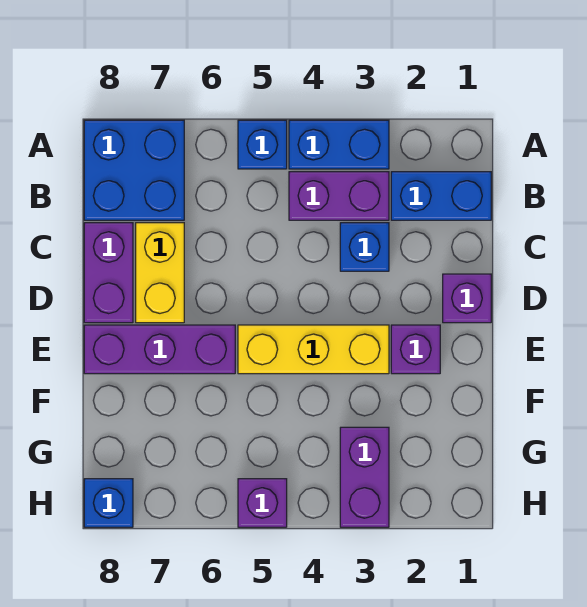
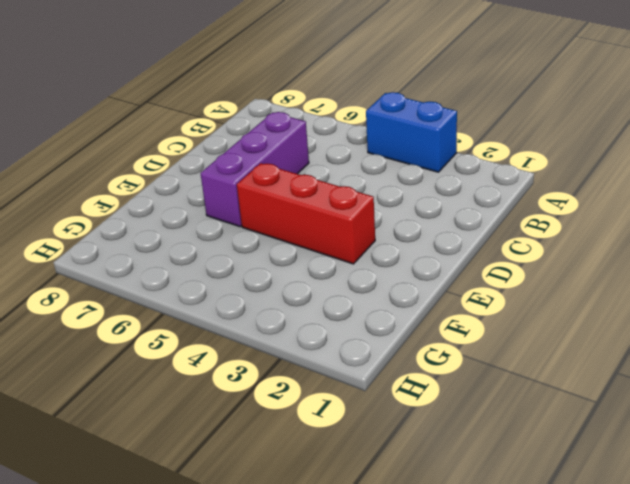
purple 1x3 brick [201,112,309,227] -> purple 1x3 brick turned to [84,325,235,374]
red 1x3 brick [237,163,375,264] -> yellow 1x3 brick [238,325,389,374]
none -> blue 1x1 brick [238,120,287,169]
none -> blue 2x2 brick [84,120,184,220]
none -> blue 1x2 brick [391,172,491,220]

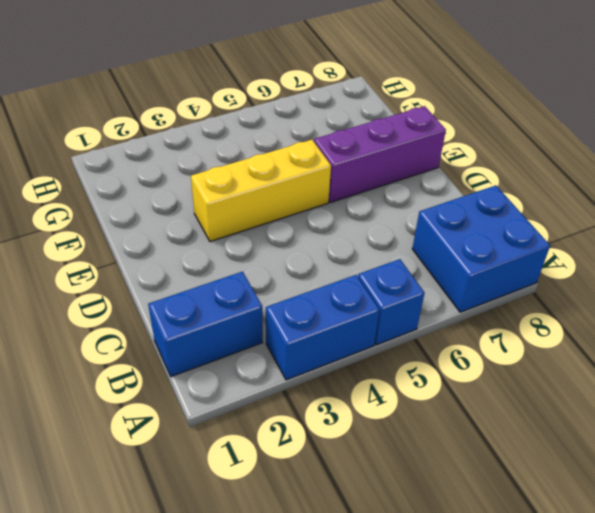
none -> purple 1x2 brick [289,172,389,220]
none -> blue 1x1 brick [340,223,389,271]
none -> yellow 1x2 brick [136,223,184,323]

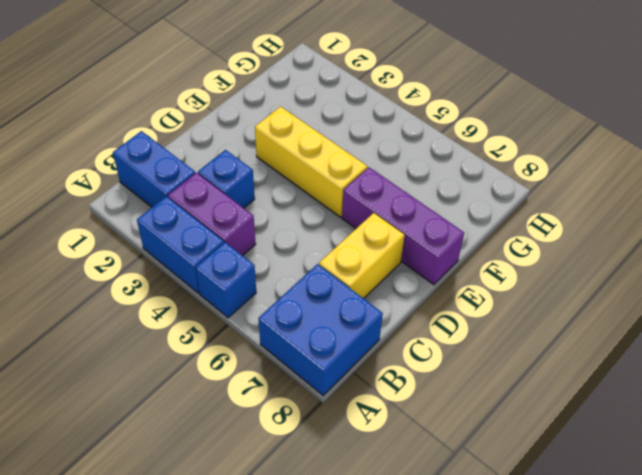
none -> purple 1x2 brick [84,223,133,323]
none -> purple 1x1 brick [443,274,491,323]
none -> purple 1x1 brick [391,325,440,374]

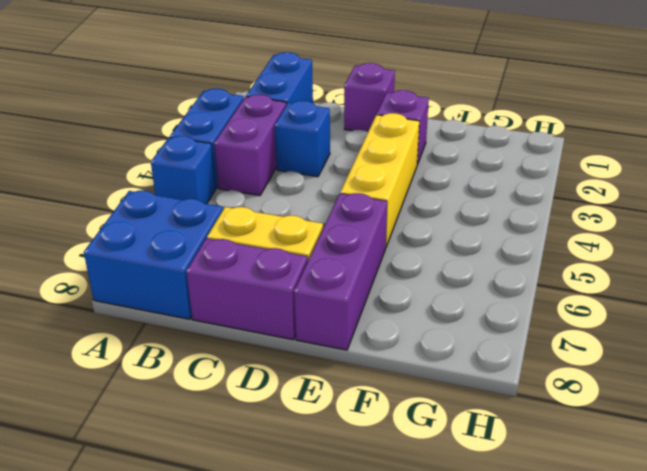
none -> purple 1x2 brick [340,427,389,527]
none -> purple 1x1 brick [238,479,287,527]
none -> blue 1x1 brick [84,479,133,527]

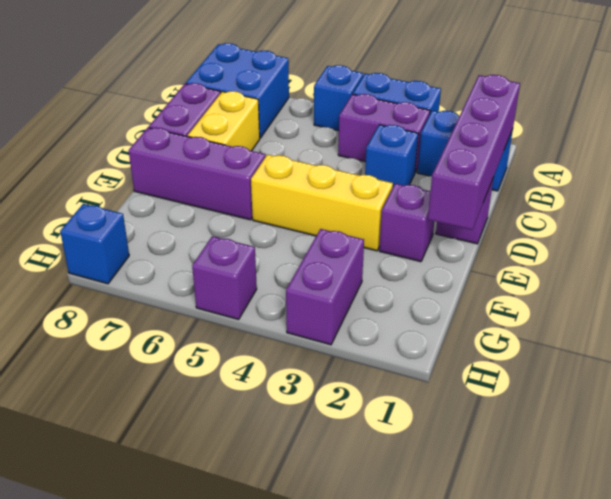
purple 1x4 brick [428,75,520,230] -> none

